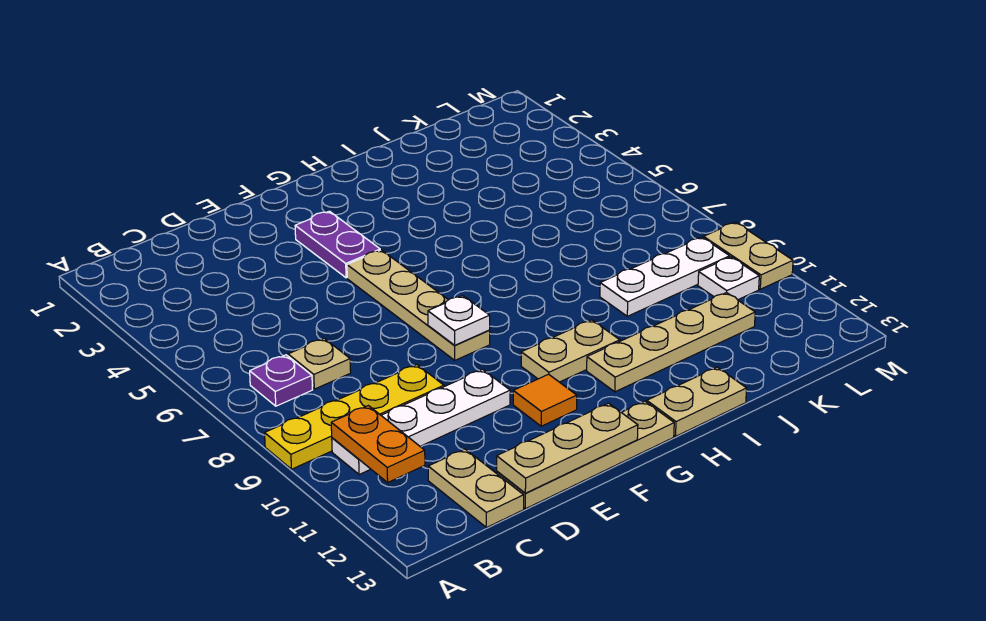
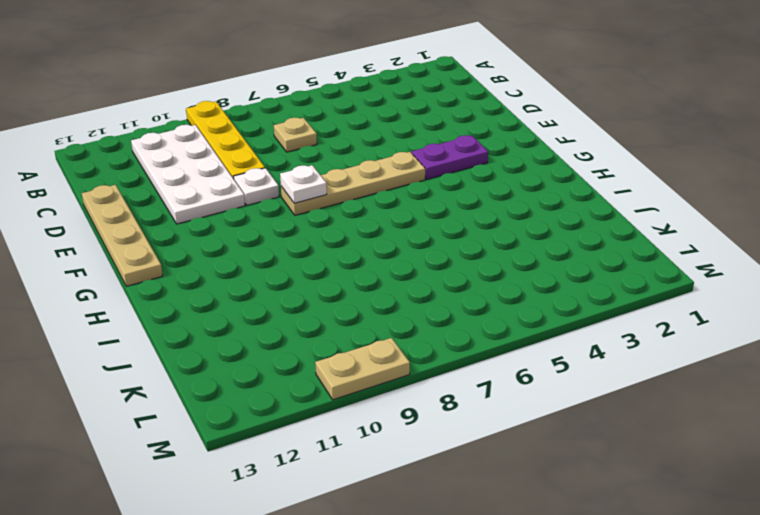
white 2x4 plate [131,125,245,224] -> white 1x4 plate [332,369,510,475]
white 1x1 plate [233,168,279,205] -> white 1x1 plate moved to [698,257,759,300]
none -> purple 1x1 plate [250,355,313,406]
none -> tan 1x2 plate [428,449,524,528]
none -> orange 1x1 tile [513,374,577,426]

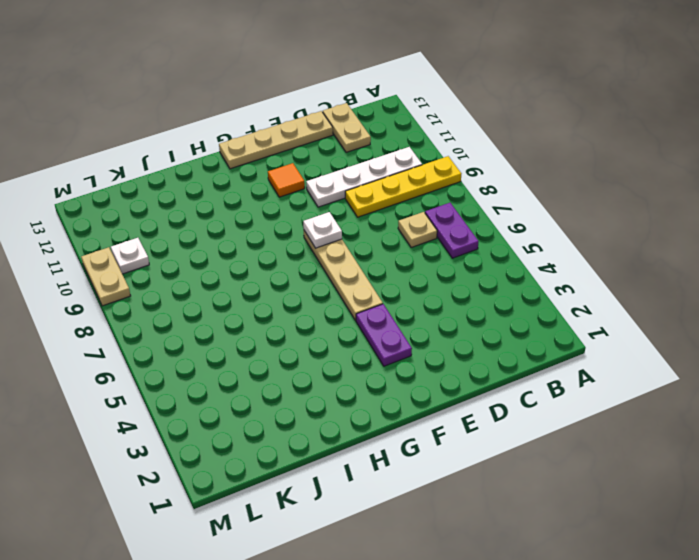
purple 1x2 plate [425,203,479,258] -> purple 1x1 plate [250,355,313,406]
none -> tan 1x2 plate [521,320,620,382]
none -> tan 1x4 plate [587,293,755,392]
none -> tan 1x2 plate [647,367,747,436]

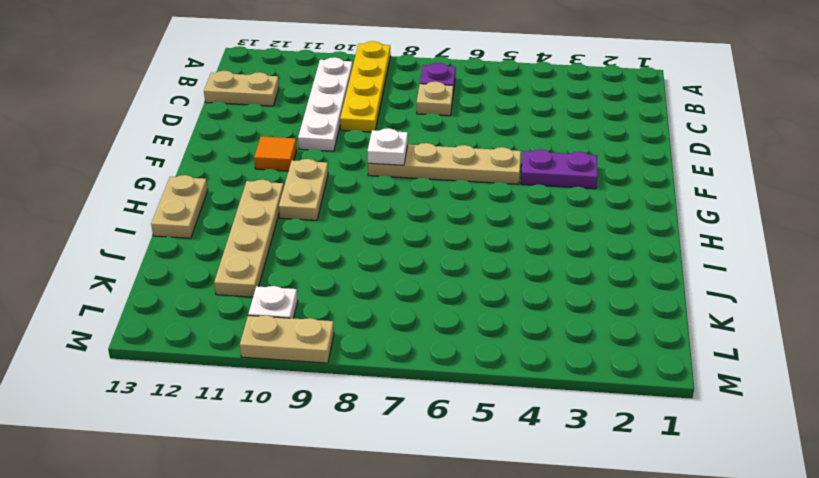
none -> tan 1x4 plate [497,401,674,509]
none -> white 1x3 plate [600,237,730,316]
none -> orange 1x2 plate [331,406,425,482]

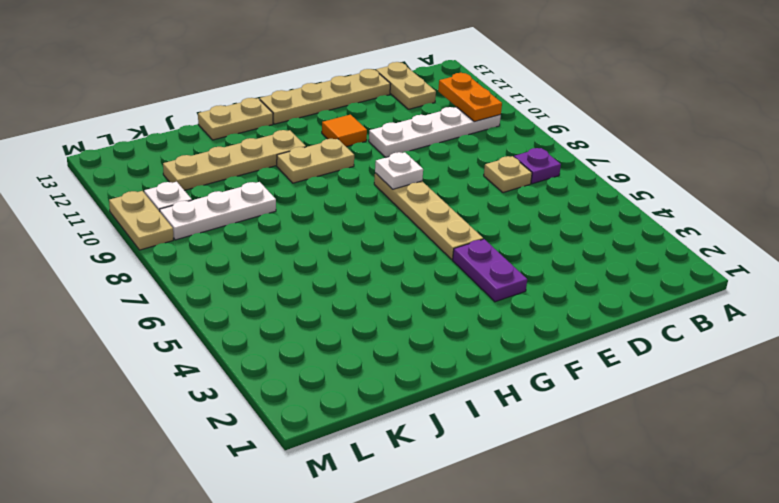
none -> yellow 1x4 plate [265,365,444,469]
none -> tan 1x3 plate [497,403,638,493]

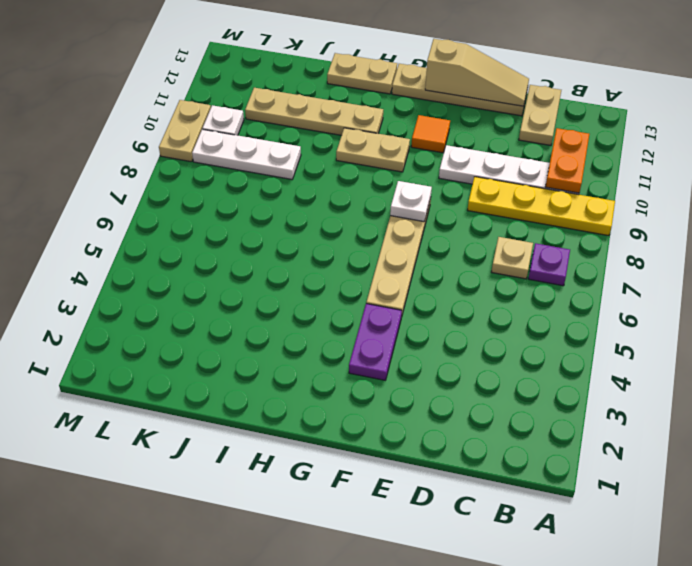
tan 1x3 slope [425,39,529,106] -> tan 1x3 plate [497,403,638,493]

